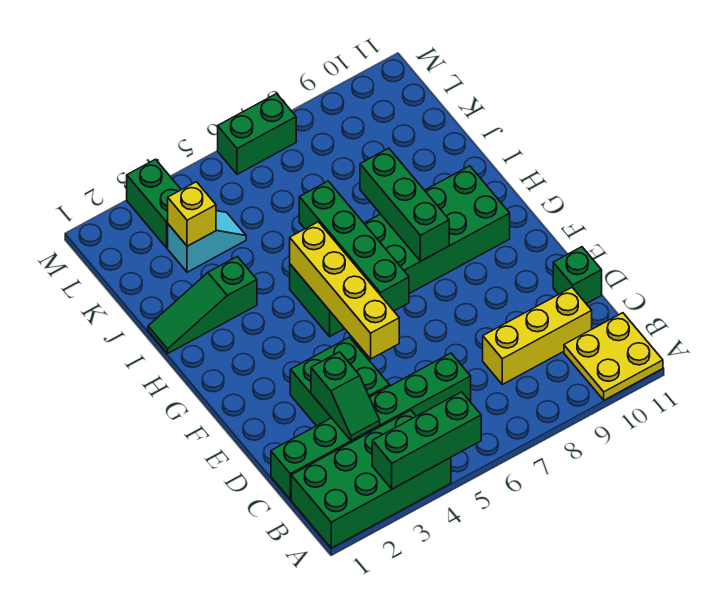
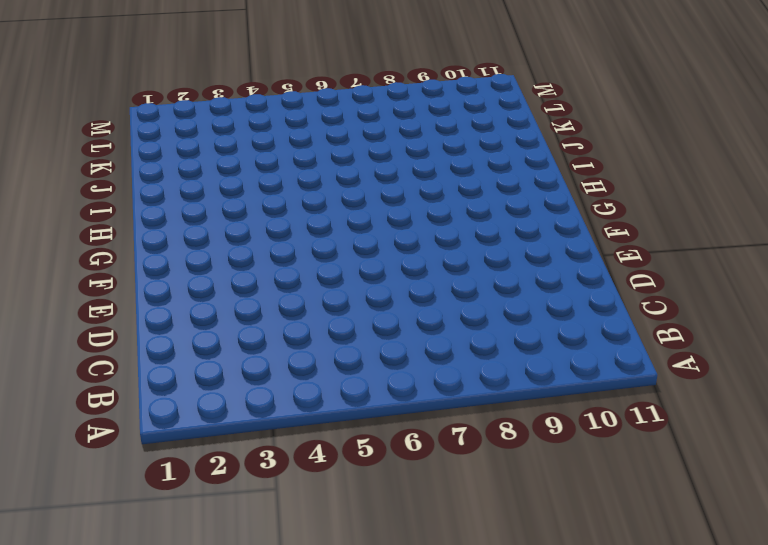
none -> green 2x4 brick [291,410,451,548]
none -> yellow 2x2 plate [564,313,663,400]
none -> green 1x6 brick [271,353,471,499]

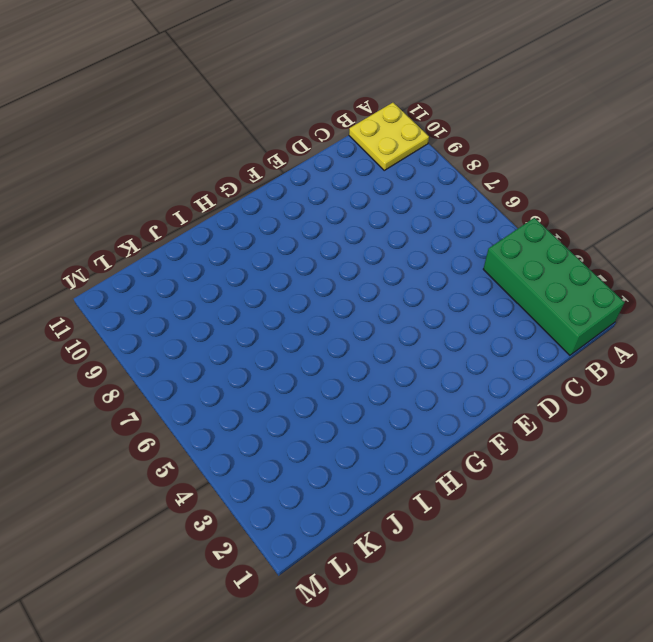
none -> green 1x6 brick [271,353,471,499]
none -> yellow 1x3 brick [483,288,592,384]
none -> green 2x2 brick [290,337,390,426]

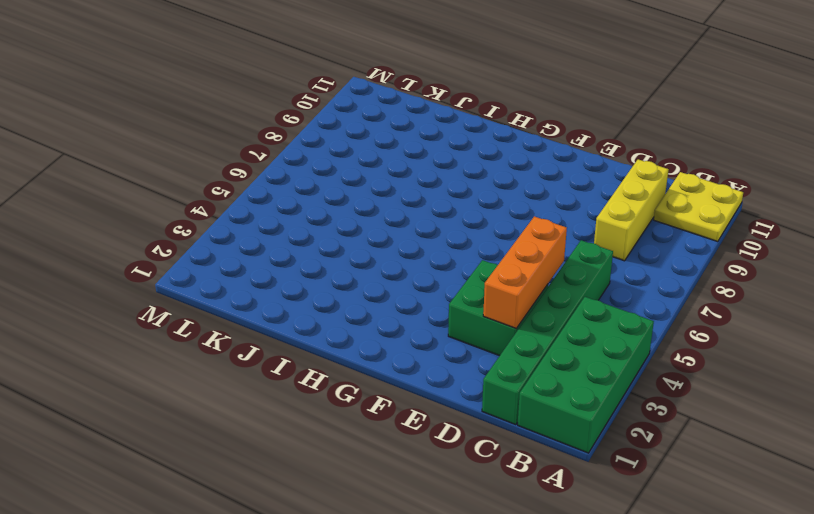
orange 1x3 brick [483,216,567,328] -> green 1x2 slope [311,352,380,440]
none -> green 1x1 brick [553,247,602,304]
none -> green 2x6 brick [290,166,510,336]
none -> green 1x3 slope [148,257,257,354]

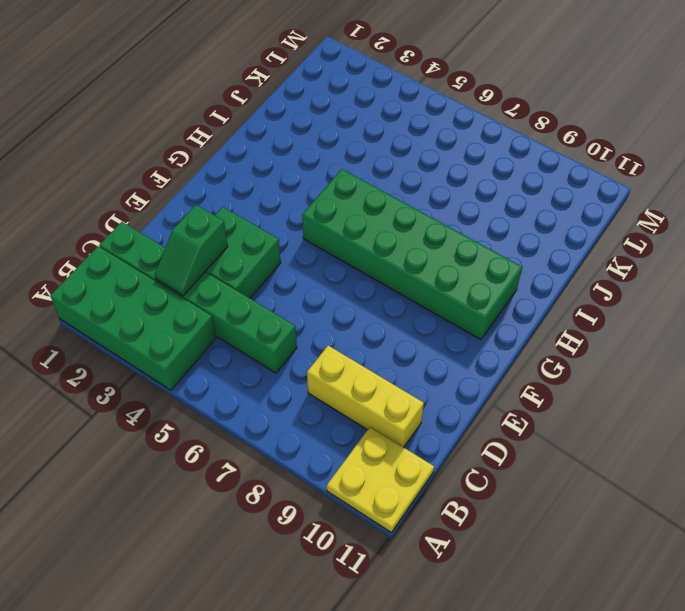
none -> green 1x1 brick [553,247,602,304]
none -> green 1x3 slope [148,257,257,354]
none -> cyan 1x2 slope [168,211,246,272]

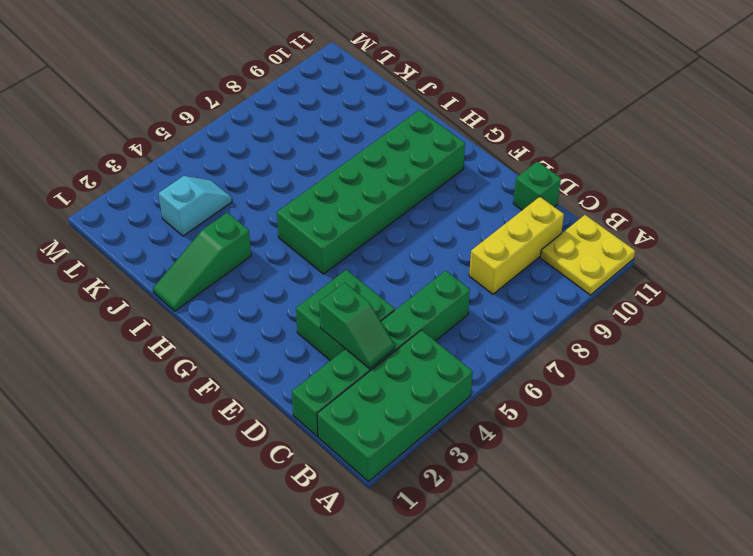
none -> green 1x2 brick [127,159,181,248]
none -> green 1x2 brick [218,94,296,174]
none -> green 1x3 brick [372,392,481,489]

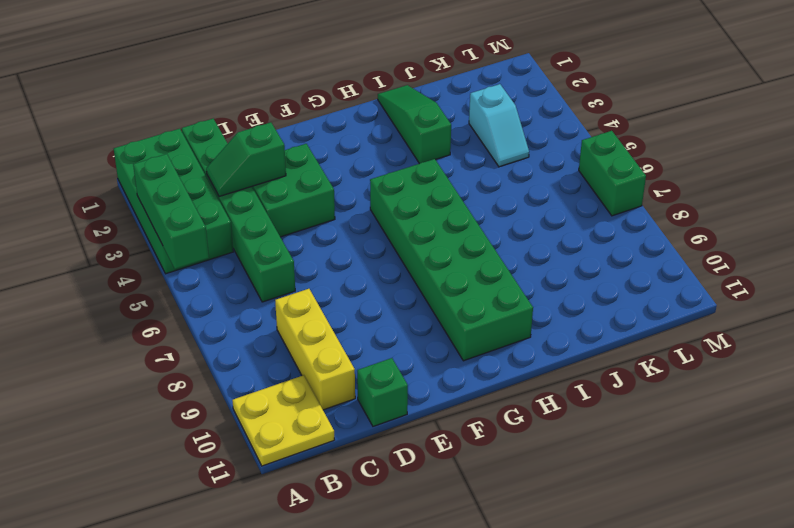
none -> green 1x2 brick [127,159,181,248]
none -> yellow 1x4 brick [290,222,399,359]
none -> green 1x4 brick [299,181,409,311]

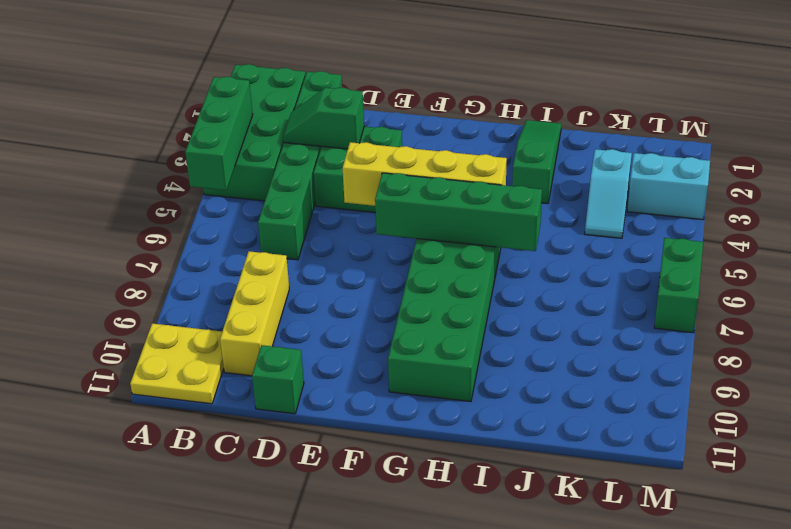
cyan 1x2 brick [628,153,710,220] -> green 1x2 brick [127,159,181,248]
none -> green 1x3 brick [360,148,449,261]
none -> yellow 1x1 brick [168,182,216,246]

